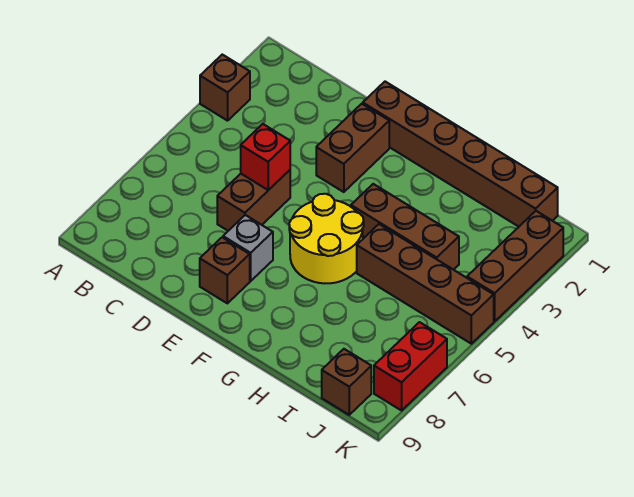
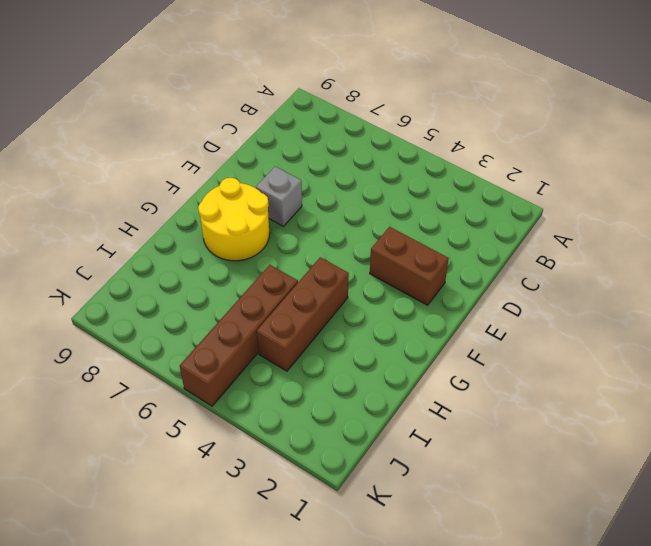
yellow 2x2 round brick [198,178,270,261] -> yellow 2x2 round brick moved to [289,194,364,283]
none -> brown 1x1 brick [200,55,250,121]
none -> brown 1x2 brick [217,170,290,231]
none -> brown 1x6 brick [363,82,558,227]

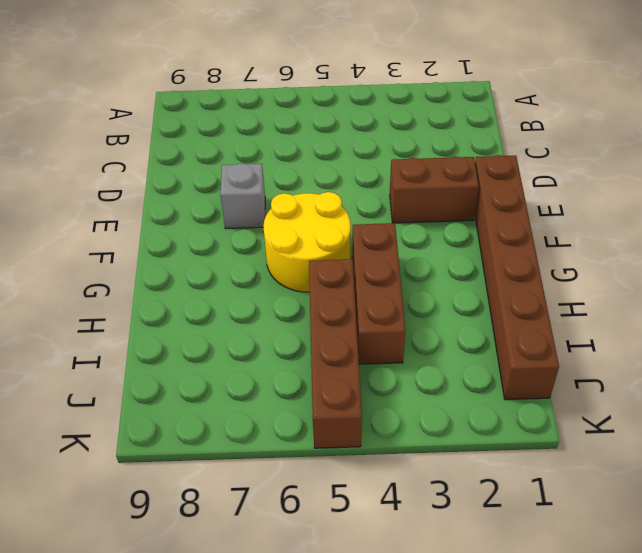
none -> brown 1x1 brick [200,55,250,121]
none -> brown 1x2 brick [217,170,290,231]
none -> brown 1x1 brick [200,237,250,303]

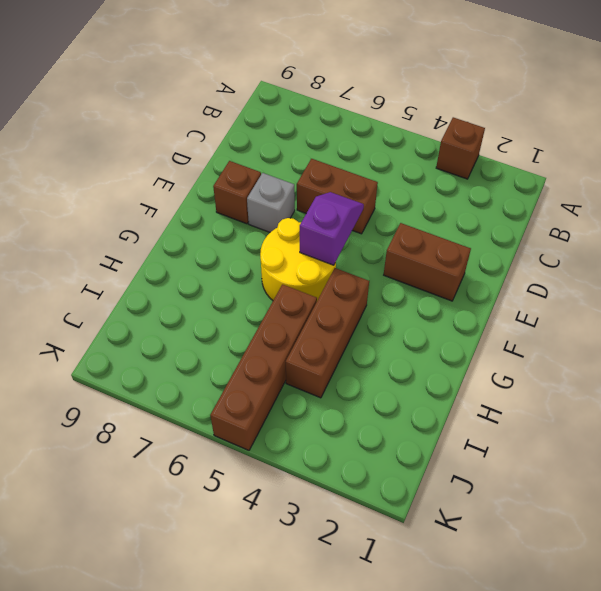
purple 1x2 slope [300,192,364,265] -> none
none -> brown 1x6 brick [363,82,558,227]
none -> brown 1x1 brick [322,349,371,415]
none -> brown 1x3 brick [467,211,563,321]

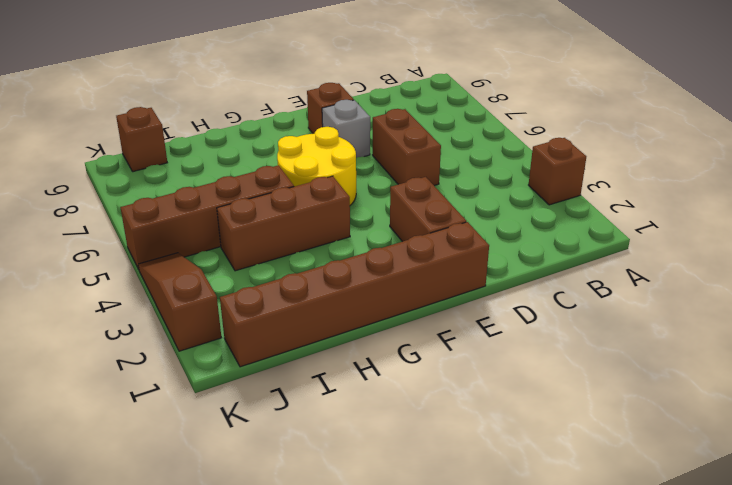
brown 1x3 slope [138,253,221,351] -> brown 1x3 brick [467,211,563,321]
none -> red 1x2 brick [374,322,447,410]
none -> red 1x1 brick [241,124,290,190]

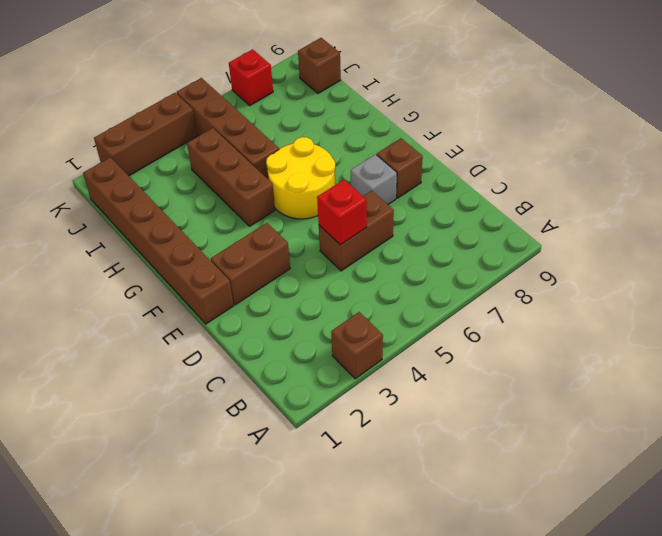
red 1x1 brick [229,49,273,106] -> red 1x2 brick [374,322,447,410]

